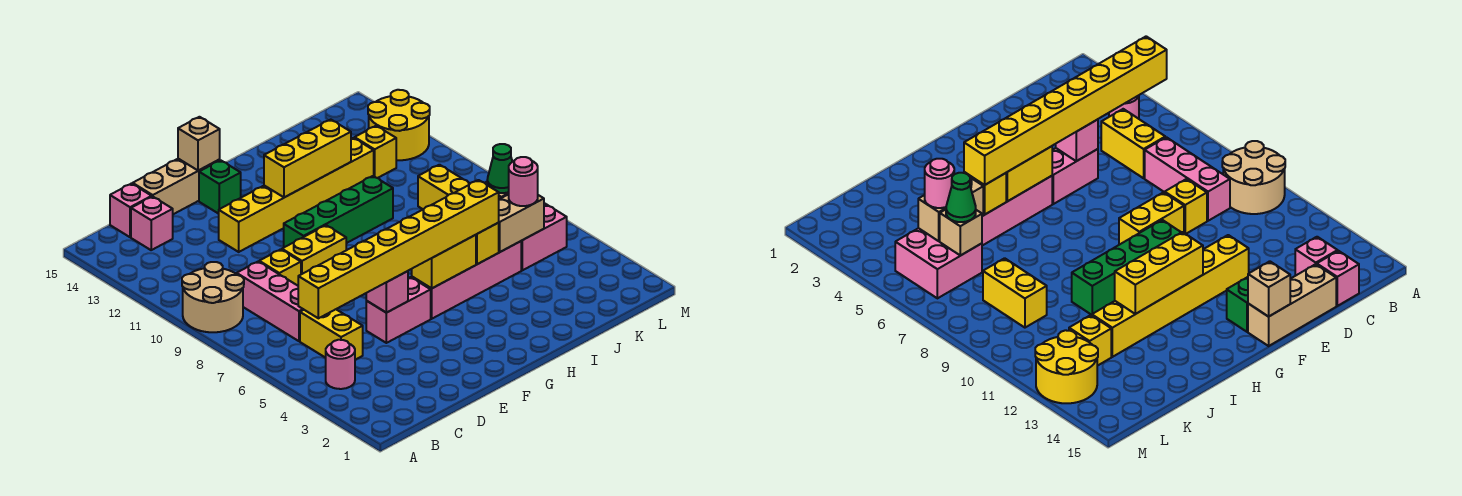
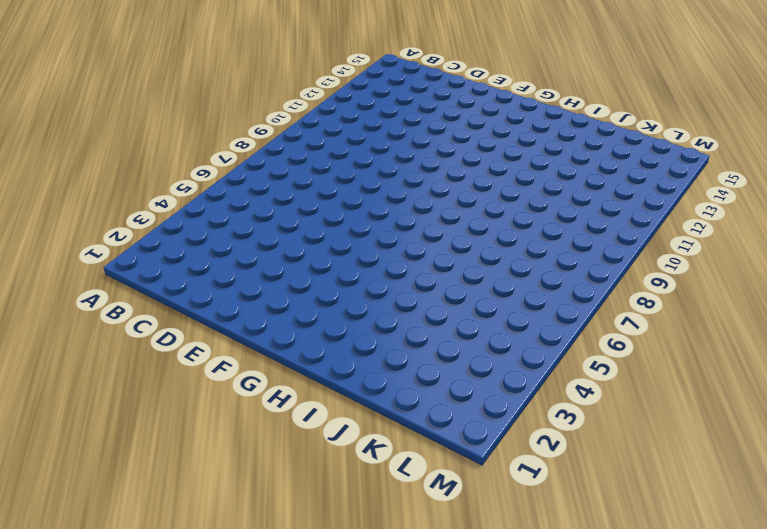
none -> tan 2x2 round brick [182,262,244,332]
none -> pink 1x1 round brick [326,340,355,389]
none -> yellow 1x2 brick [300,309,363,360]

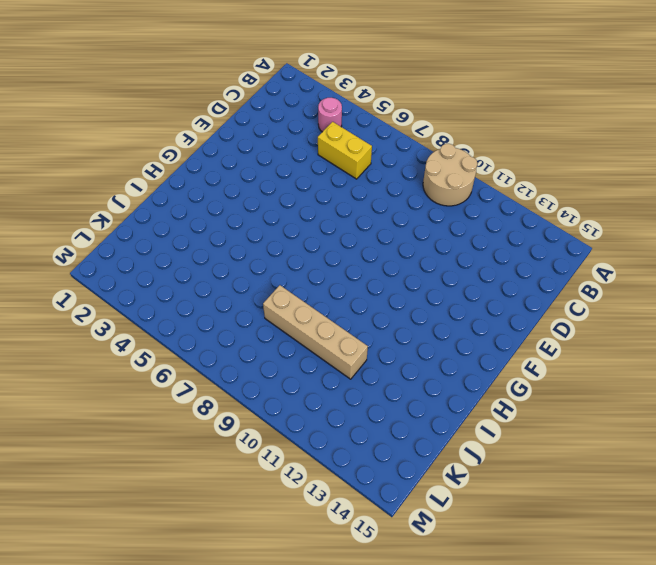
tan 1x4 brick [263,285,368,379] -> none
none -> pink 1x3 brick [237,262,304,341]
none -> pink 1x1 brick [131,197,173,250]
none -> pink 1x1 brick [110,184,152,237]

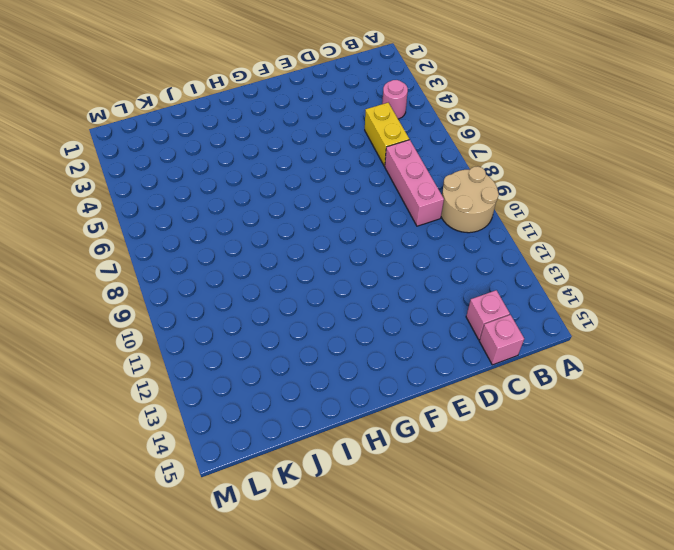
none -> yellow 1x1 brick [259,249,301,286]
none -> tan 1x3 brick [133,159,220,214]
none -> pink 1x2 brick [366,277,431,343]

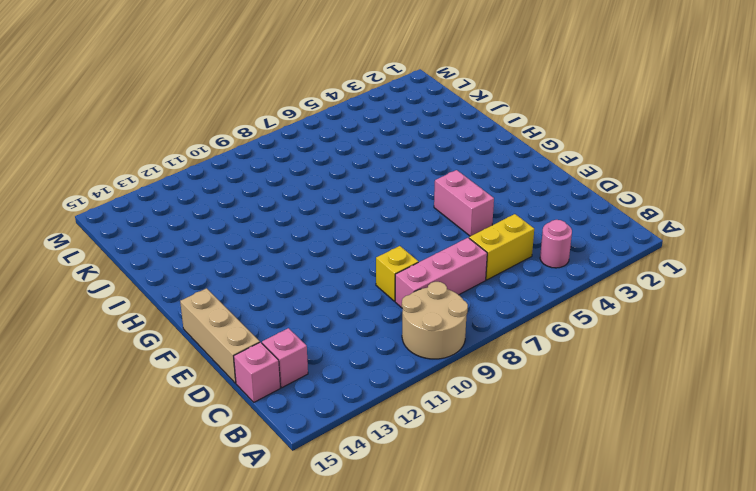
none -> yellow 1x2 brick [282,225,346,274]
none -> yellow 1x6 brick [219,138,374,252]
none -> green 1x4 brick [284,176,393,247]

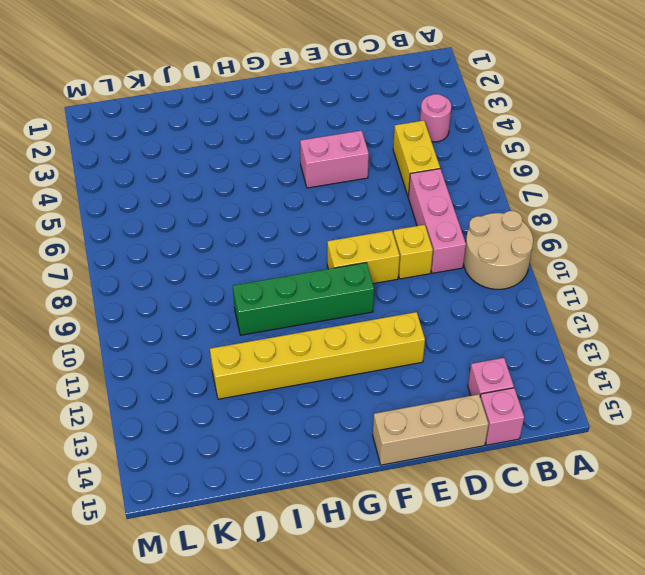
none -> green 1x1 brick [199,160,241,214]
none -> pink 1x4 brick [412,241,521,319]
none -> pink 2x2 brick [521,203,567,270]

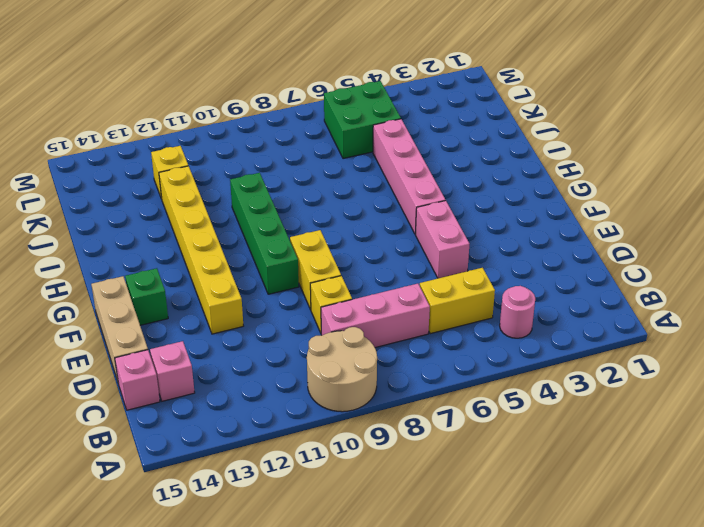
green 2x2 brick [324,81,401,159] -> pink 2x2 brick [521,203,567,270]
none -> yellow 1x2 brick [418,165,470,209]
none -> yellow 2x2 round brick [368,90,430,160]
none -> pink 1x1 brick [366,271,408,313]

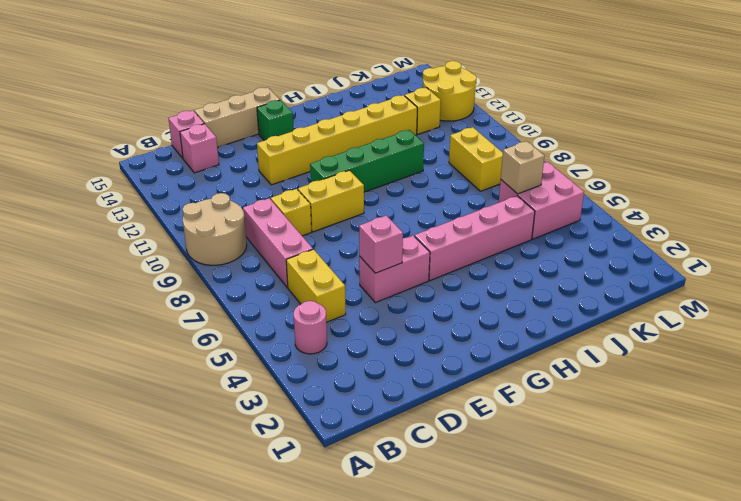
none -> tan 1x1 brick [178,117,220,171]
none -> yellow 1x2 brick [412,235,476,288]
none -> yellow 1x3 brick [264,120,351,197]

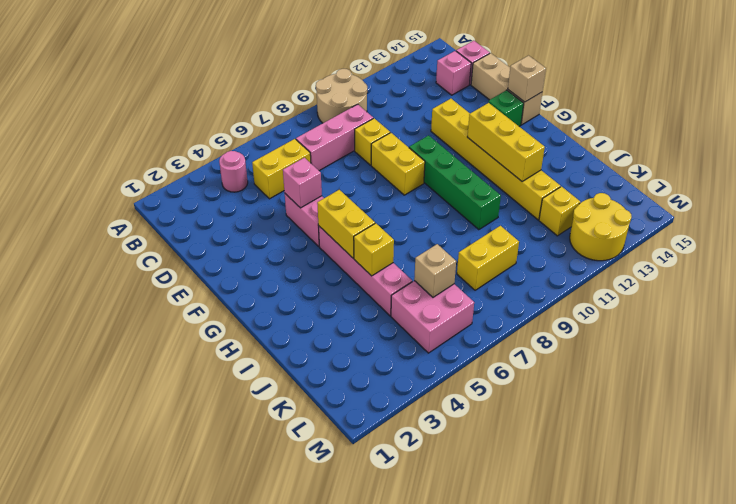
none -> tan 1x2 brick [498,194,544,252]
none -> yellow 1x8 brick [298,180,499,318]
none -> pink 1x1 round brick [509,157,538,206]

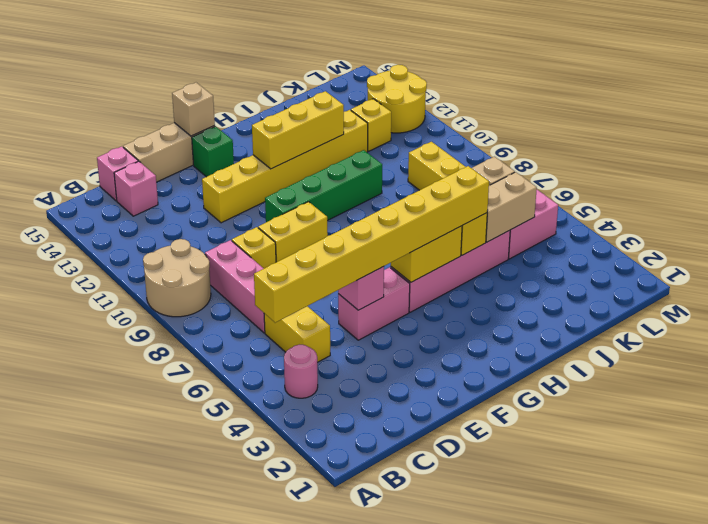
none -> pink 1x1 round brick [509,157,538,206]
none -> green 1x1 cone [487,144,512,193]

